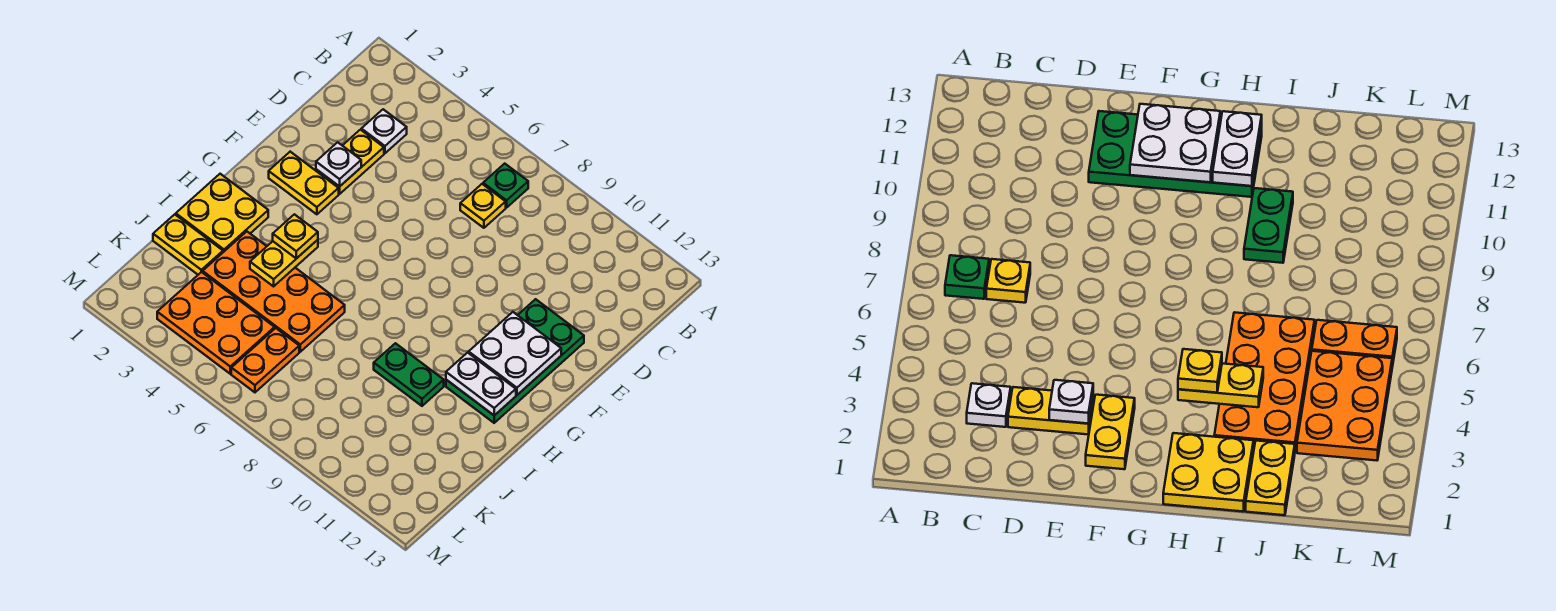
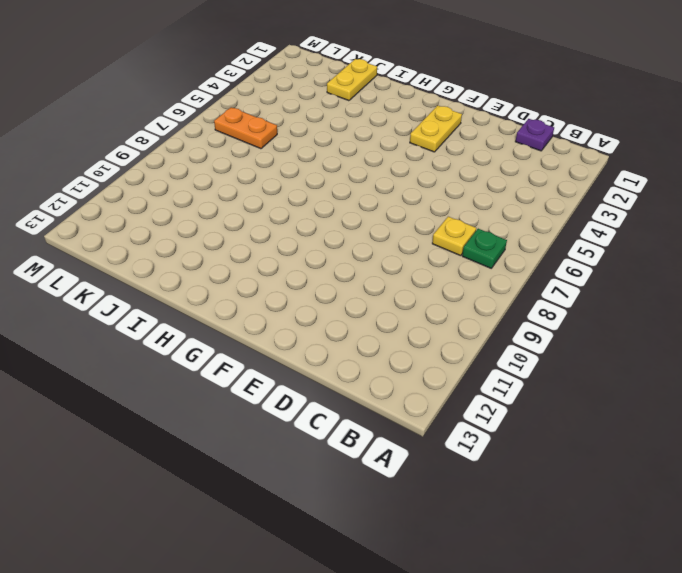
purple 1x1 plate [515,119,554,151] -> none
none -> white 1x1 plate [361,109,407,153]
none -> yellow 1x2 plate [316,130,384,194]
none -> green 2x4 plate [446,299,584,423]

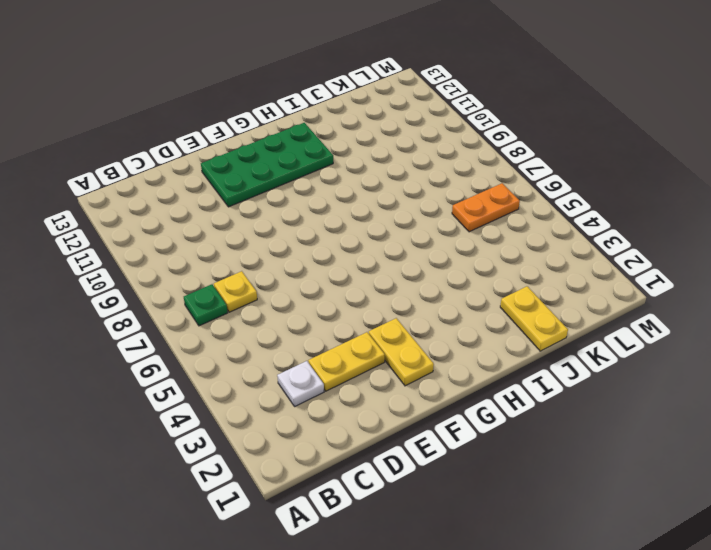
none -> yellow 2x2 plate [176,174,268,252]
none -> orange 2x4 plate [203,232,345,352]
none -> green 1x2 plate [374,343,444,406]

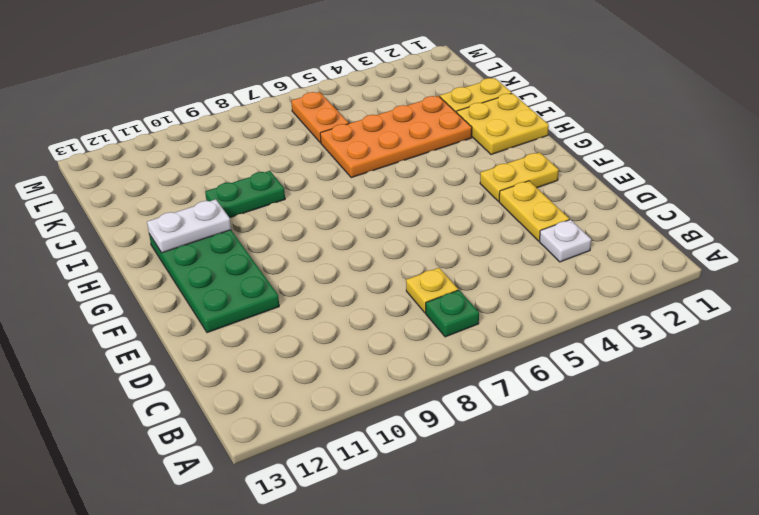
none -> orange 2x3 plate [157,272,275,374]
none -> white 1x1 plate [316,142,361,187]
none -> white 2x2 plate [469,312,561,395]

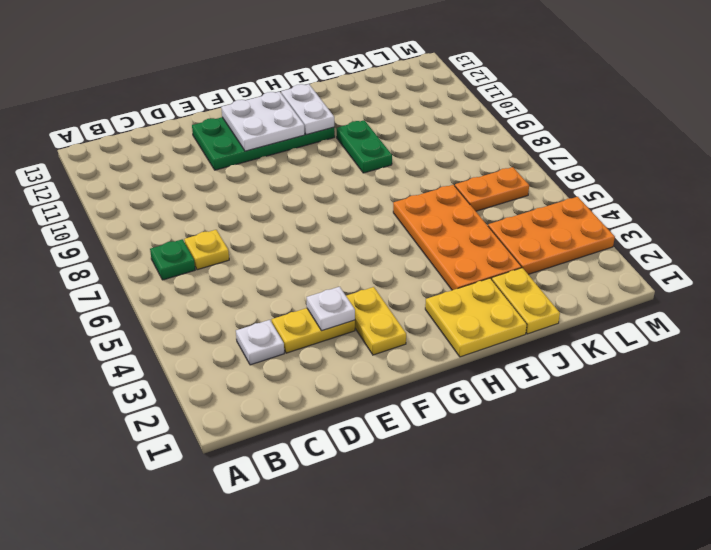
orange 2x3 plate [488,197,615,274] -> orange 2x3 plate turned to [157,272,275,374]
none -> yellow 1x2 plate [250,240,318,286]
none -> yellow 1x1 plate [273,214,318,259]

